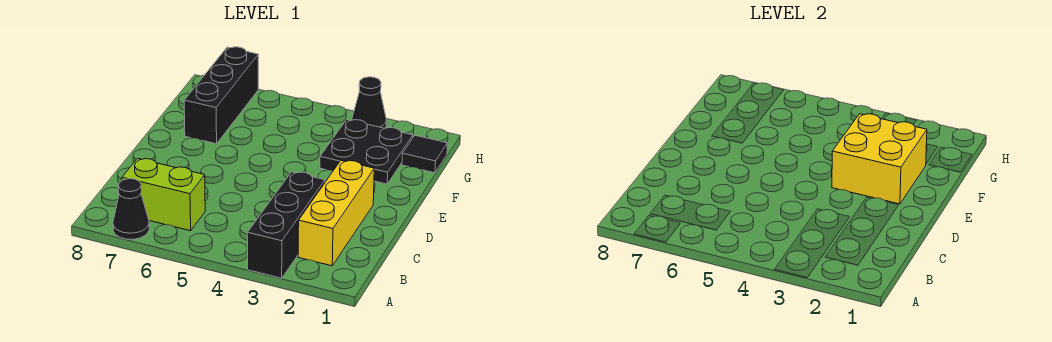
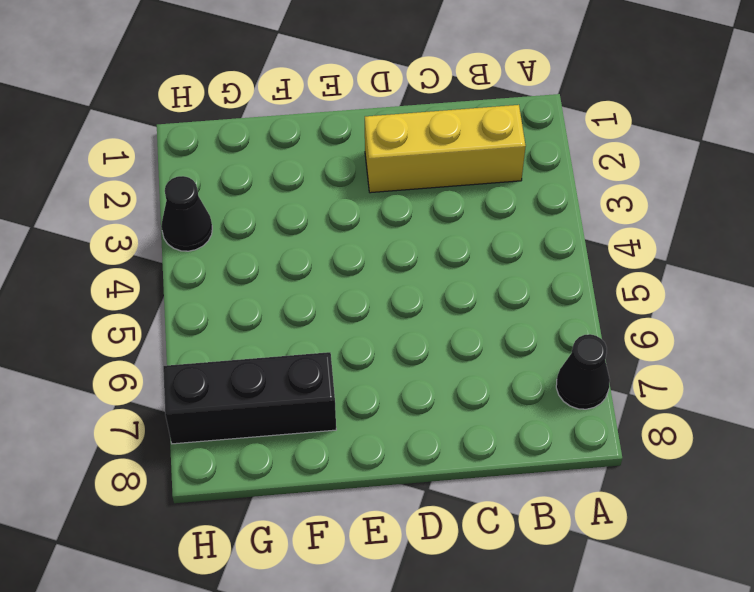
none -> black 1x3 brick [247,172,325,278]
none -> lime 1x2 brick [122,158,205,231]

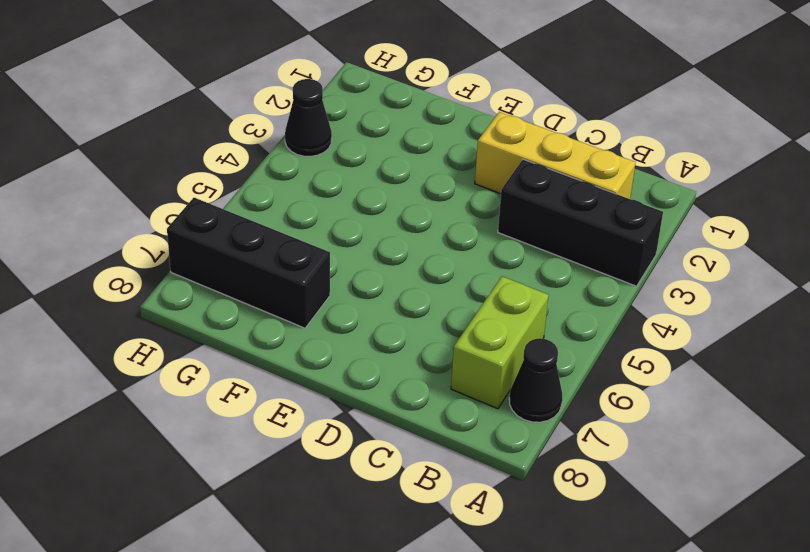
none -> black 2x2 plate [320,120,413,184]
none -> black 1x1 tile [402,135,448,173]

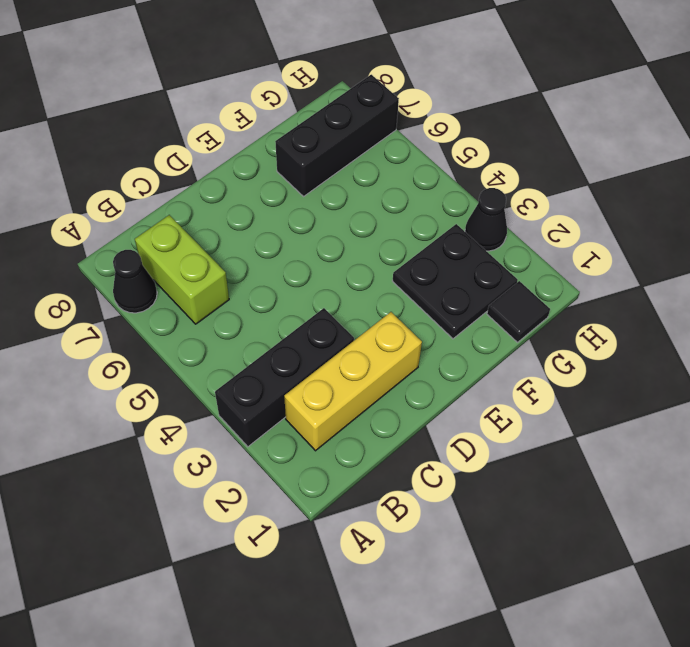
none -> yellow 2x2 brick [832,114,927,204]

